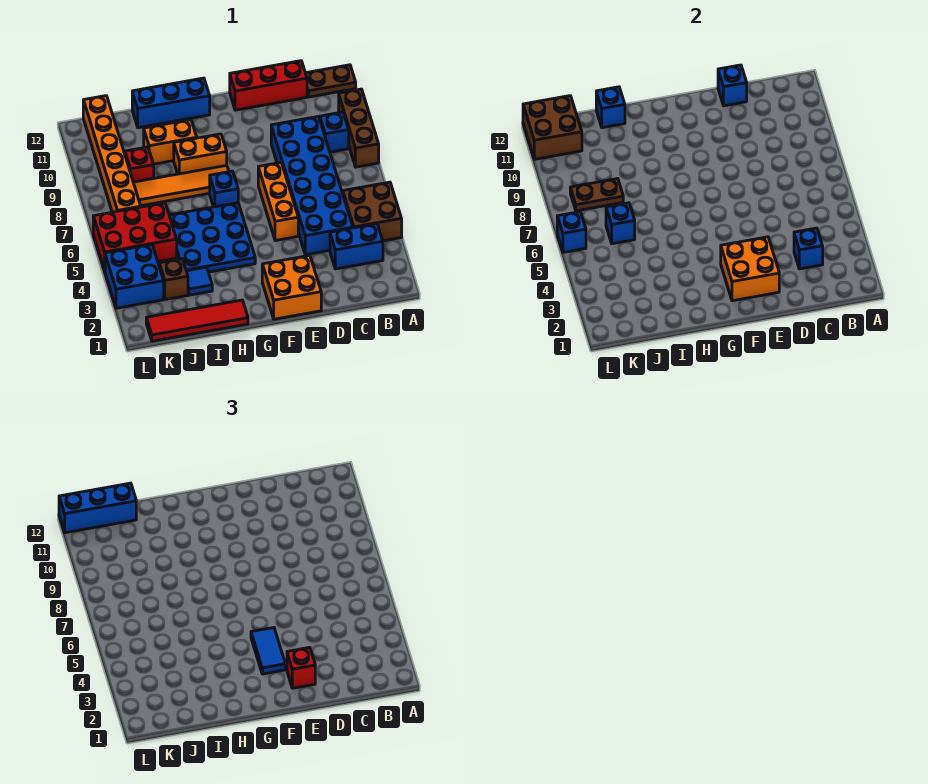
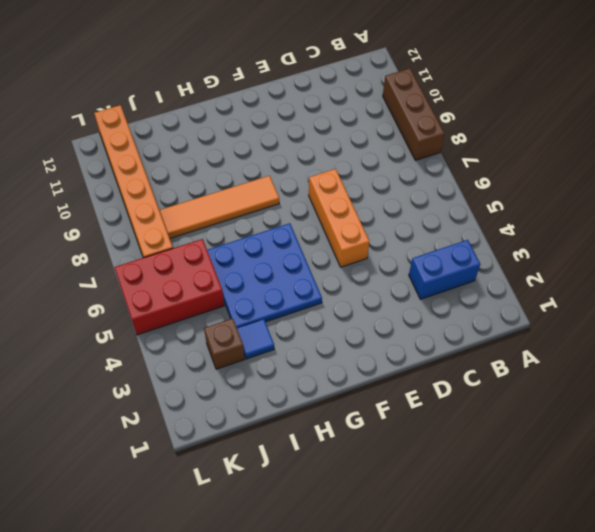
none -> brown 2x2 brick [343,182,402,241]
none -> brown 1x2 plate [306,65,356,97]
none -> blue 1x1 brick [320,112,349,152]
none -> blue 2x6 brick [271,116,353,255]

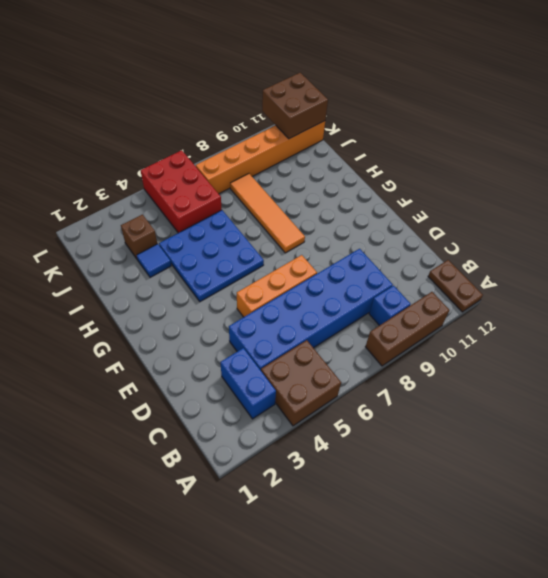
none -> red 1x3 brick [230,61,307,110]
none -> orange 2x2 brick [262,255,321,319]
none -> blue 1x1 brick [210,171,238,207]
none -> orange 1x2 brick [174,134,227,174]

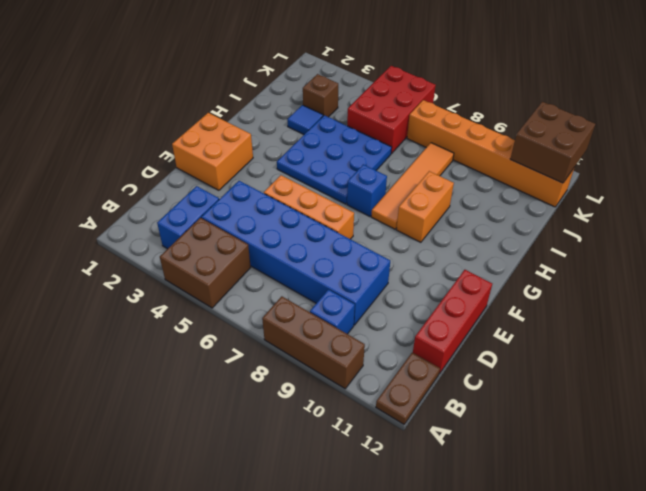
none -> blue 1x3 brick [132,78,210,128]
none -> red 1x4 tile [146,300,248,341]
none -> orange 1x2 brick [144,120,197,164]
none -> red 1x1 brick [125,147,154,182]

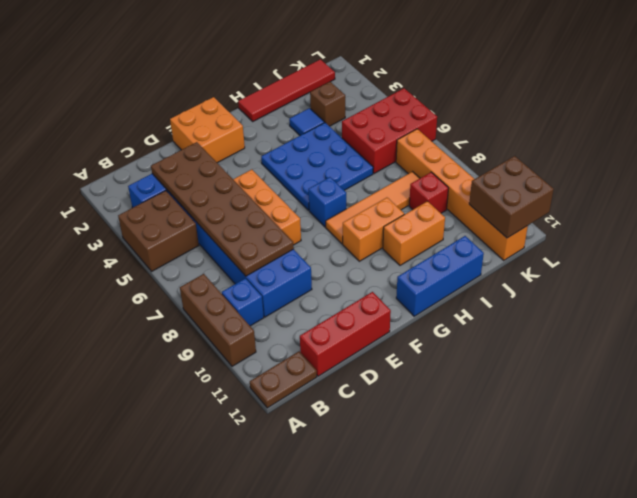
brown 2x6 plate [151,142,294,276] -> blue 1x1 brick [794,228,823,269]
none -> blue 2x2 brick [105,245,164,308]
none -> blue 1x1 brick [718,65,747,106]
none -> orange 2x2 brick [721,237,779,301]
none -> blue 1x1 brick [596,87,625,128]

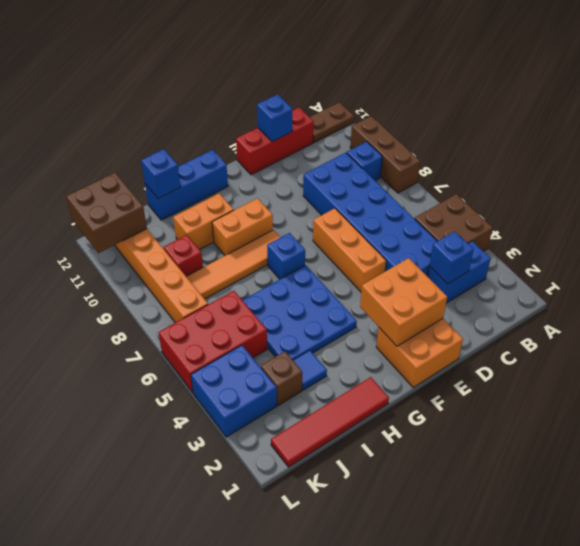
none -> blue 1x1 brick [606,203,635,244]
none -> brown 1x2 plate [570,179,623,211]
none -> blue 1x1 brick [557,212,586,252]
none -> red 1x1 brick [287,647,315,688]

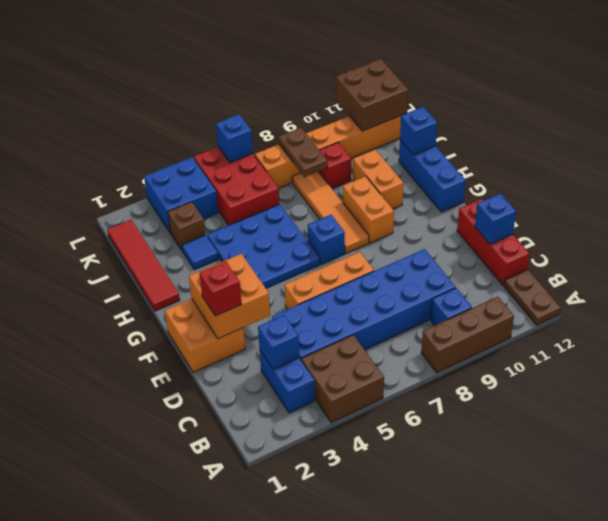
none -> blue 1x1 brick [606,203,635,244]
none -> blue 1x2 tile [251,628,285,674]
none -> blue 1x3 brick [59,483,136,533]

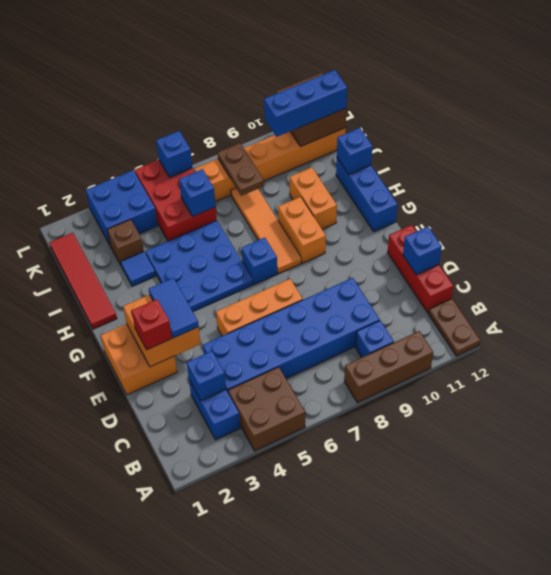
blue 1x2 tile [149,278,199,338] -> blue 1x2 tile turned to [251,628,285,674]
blue 1x3 brick [264,70,347,137] -> blue 1x3 brick turned to [59,483,136,533]
none -> red 1x1 brick [125,147,154,182]

